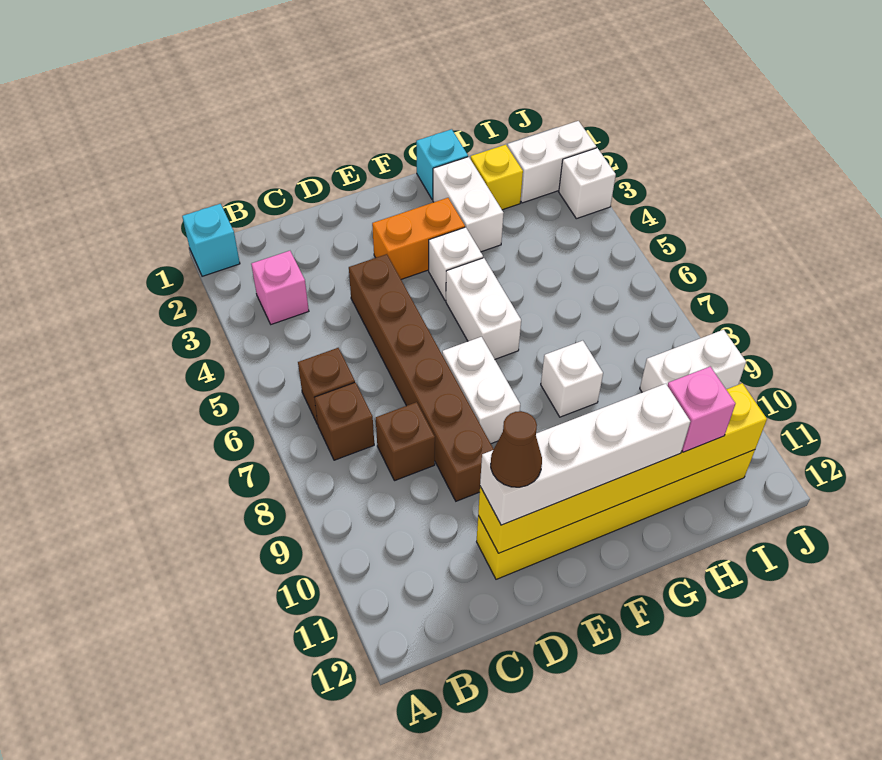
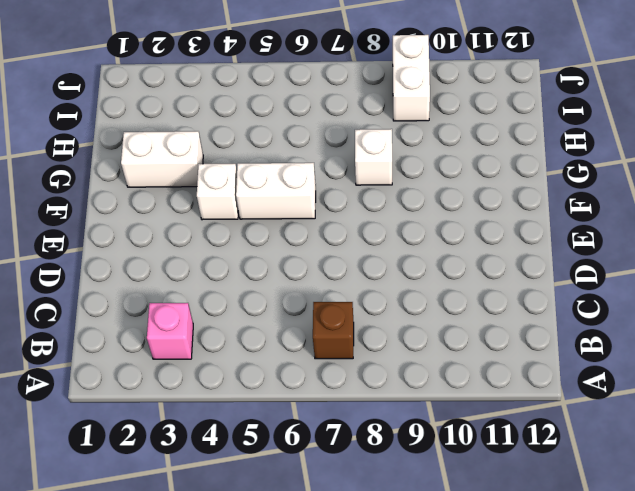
none -> cyan 1x1 brick [182,204,240,276]
none -> brown 1x1 brick [298,348,355,425]
none -> brown 1x1 brick [376,402,435,481]

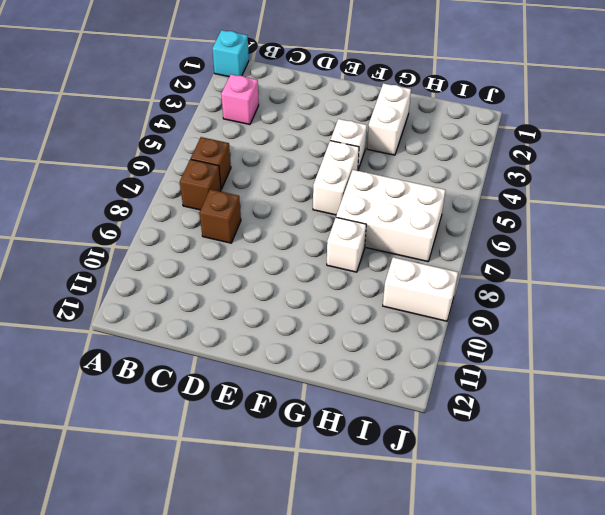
white 2x3 brick [336,170,445,262] -> none
none -> brown 1x6 brick [349,254,494,501]
none -> yellow 1x6 brick [477,450,755,579]
none -> orange 1x2 brick [372,198,465,279]

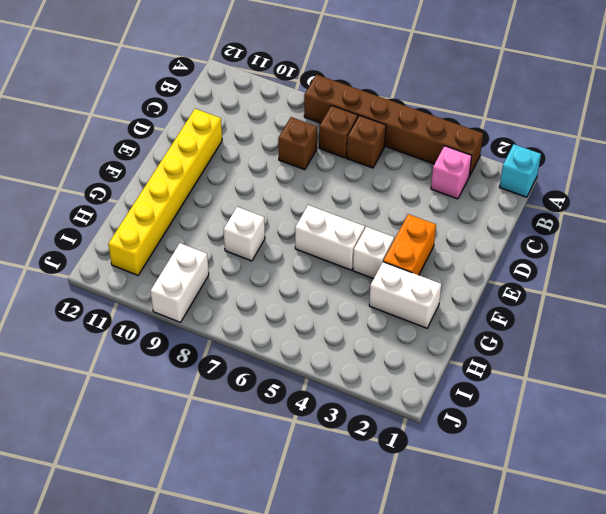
brown 1x6 brick [304,75,483,176] -> brown 1x6 brick moved to [349,254,494,501]
none -> white 1x2 brick [442,337,520,444]
none -> cyan 1x1 brick [416,129,468,200]
none -> yellow 1x1 brick [471,145,523,210]

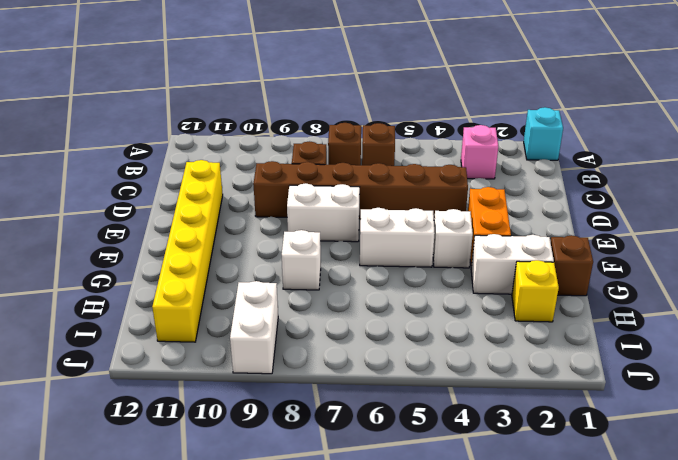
brown 1x1 brick [551,235,593,296] -> cyan 1x1 brick [416,129,468,200]
none -> white 1x2 brick [507,121,596,203]
none -> white 1x1 brick [559,148,616,219]
none -> yellow 1x6 brick [478,383,767,553]

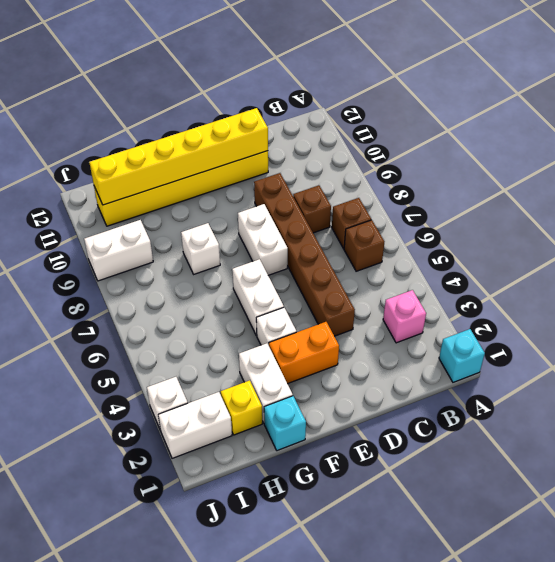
none -> white 1x4 brick [480,384,690,525]
none -> pink 1x1 brick [667,367,735,452]
none -> brown 1x1 cone [491,411,542,487]

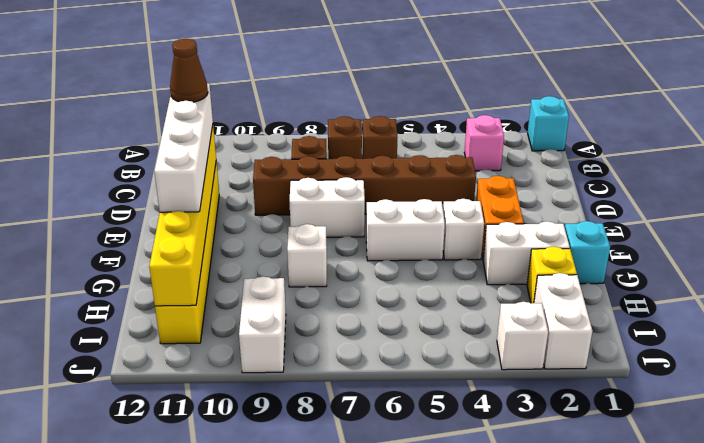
none -> pink 1x1 brick [667,367,735,452]

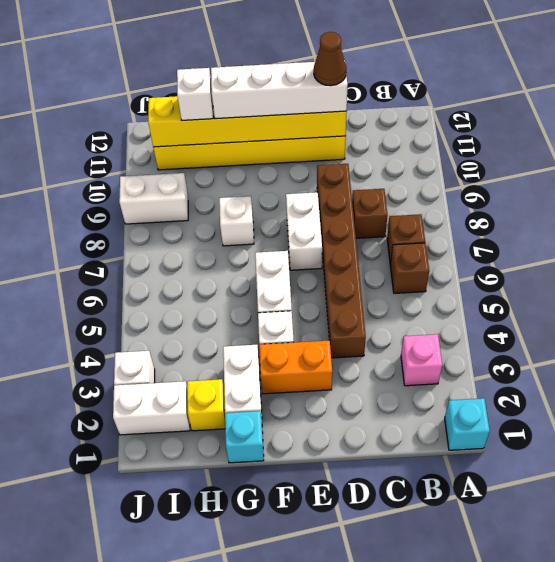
white 1x1 brick [177,68,213,121] -> pink 1x1 brick [667,367,735,452]

